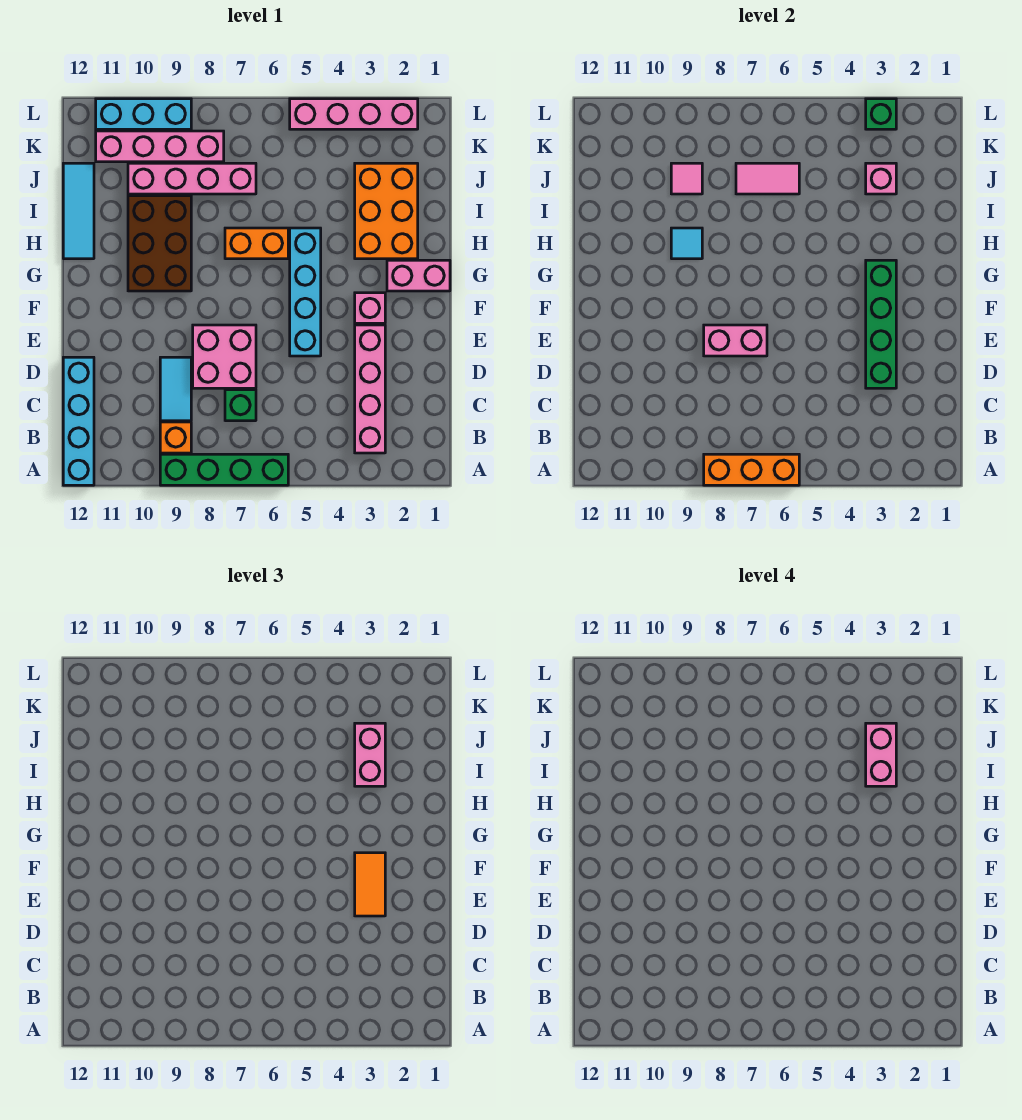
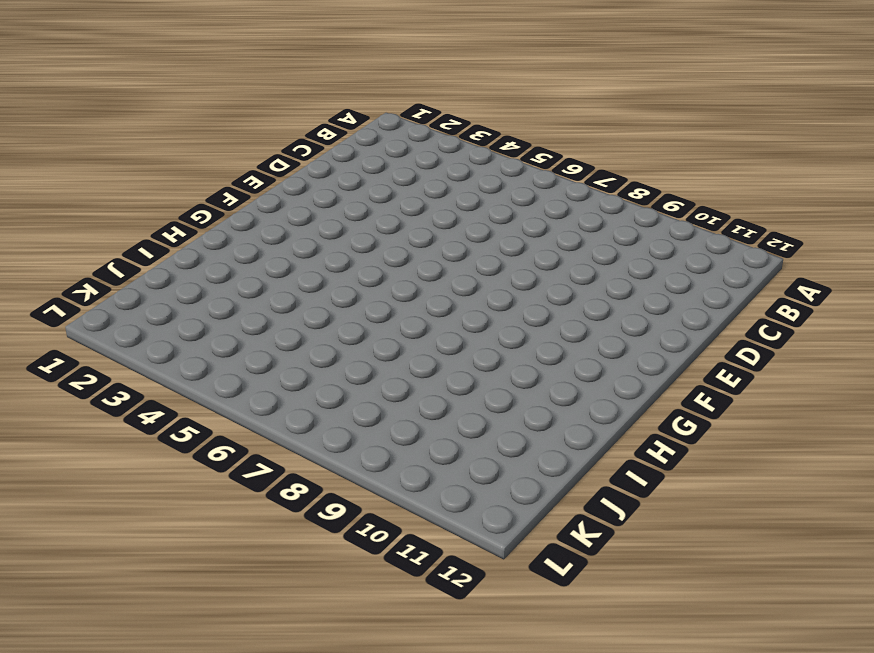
none -> green 1x4 brick [160,454,288,485]
none -> cyan 1x4 brick [63,357,94,485]
none -> pink 1x4 brick [355,325,385,453]

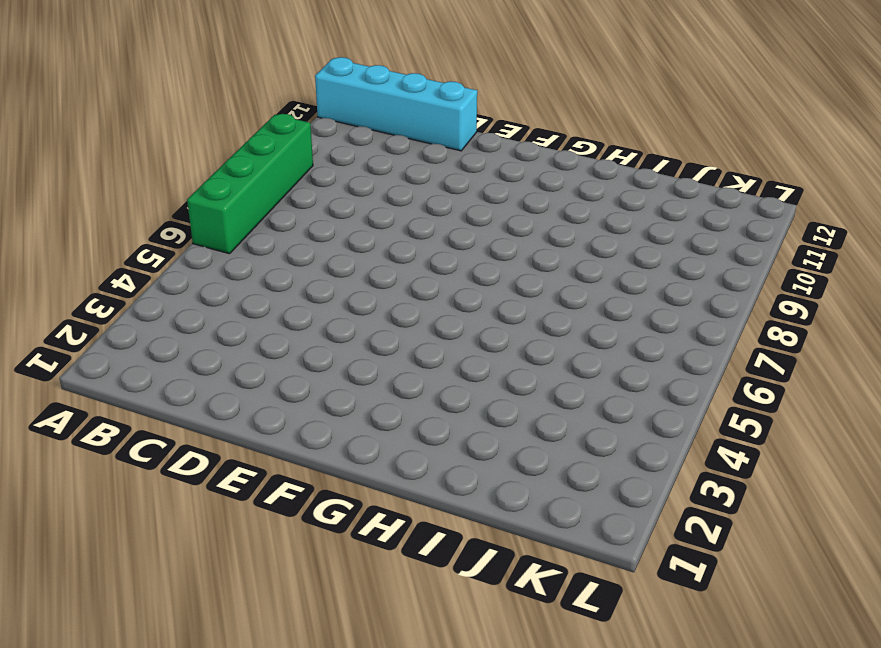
none -> pink 1x4 brick [355,325,385,453]
none -> orange 1x1 brick [160,422,191,453]
none -> green 1x1 brick [225,390,256,421]

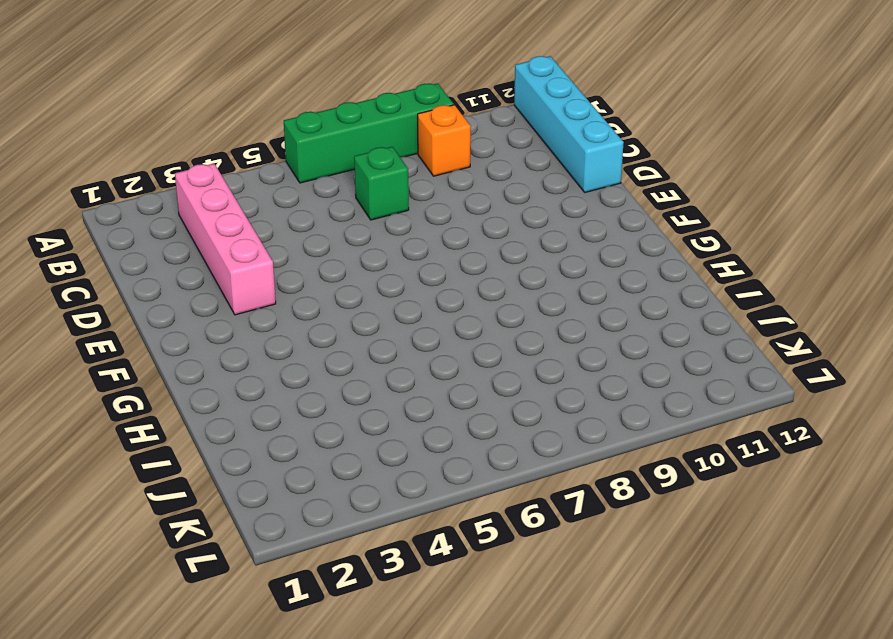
none -> cyan 1x2 tile [160,357,191,421]
none -> pink 2x2 brick [193,325,256,388]
none -> cyan 1x4 brick [290,228,321,356]

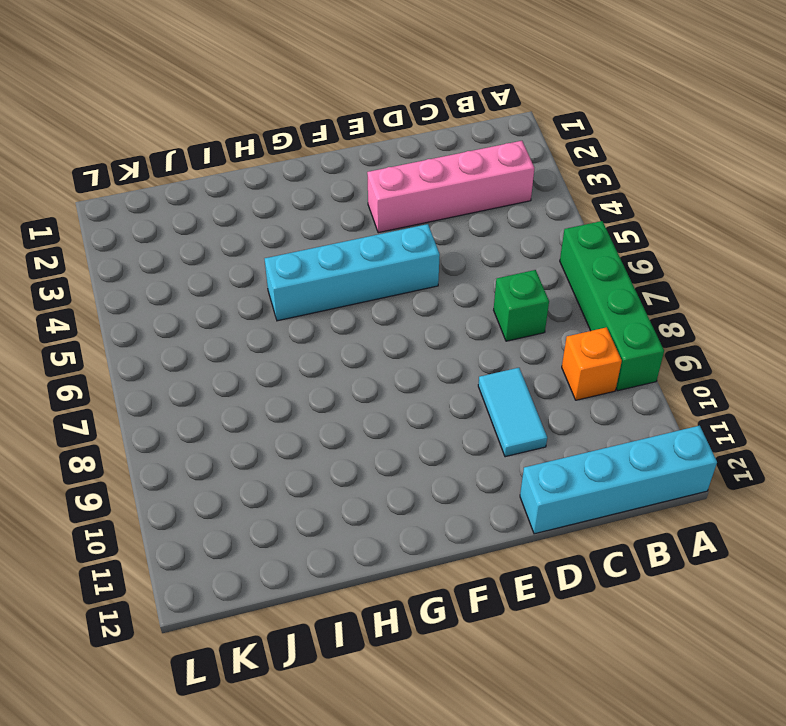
cyan 1x2 tile [478,368,547,457] -> cyan 1x2 tile turned to [160,357,191,421]
none -> pink 2x2 brick [193,325,256,388]
none -> pink 1x1 brick [355,293,385,323]
none -> pink 1x2 brick [387,260,450,291]

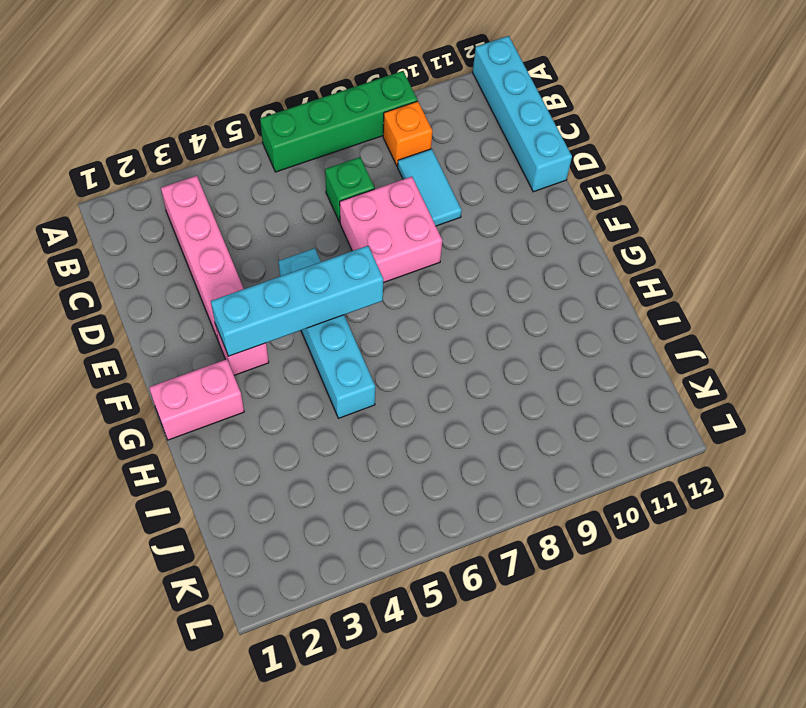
cyan 1x4 brick [211,246,383,356] -> green 1x4 brick [866,260,896,388]
none -> brown 2x3 brick [128,196,191,291]
none -> orange 2x3 brick [355,163,418,259]
none -> orange 1x2 brick [225,228,288,259]

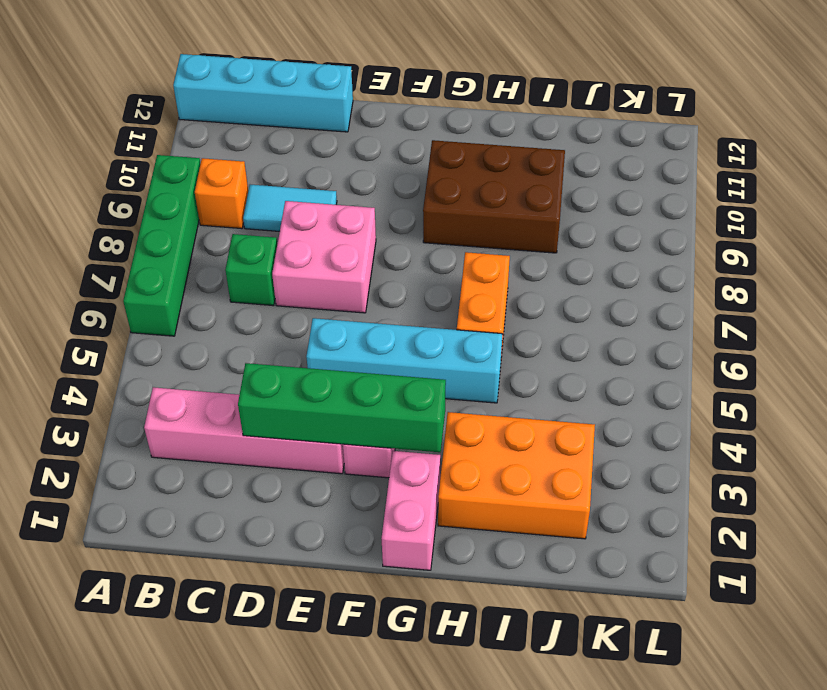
none -> cyan 1x3 tile [63,163,94,259]
none -> pink 1x4 brick [128,163,256,194]
none -> pink 1x4 brick [96,131,224,162]

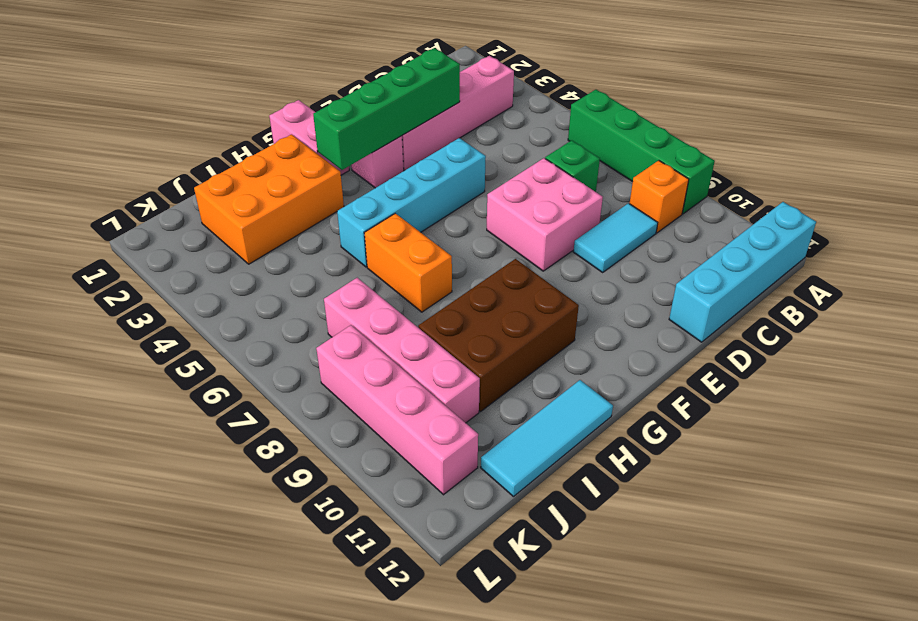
none -> pink 1x4 brick [290,99,418,129]
none -> cyan 1x3 brick [96,99,191,129]
none -> orange 1x3 brick [704,454,799,485]

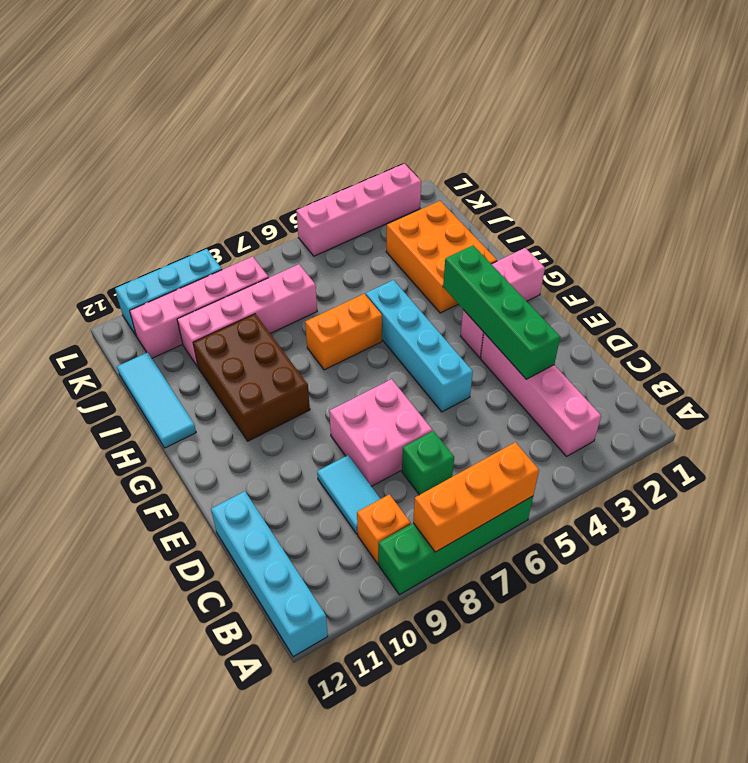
none -> pink 1x2 brick [704,325,767,356]
none -> cyan 1x1 tile [671,228,702,259]
none -> pink 1x1 brick [866,163,896,194]

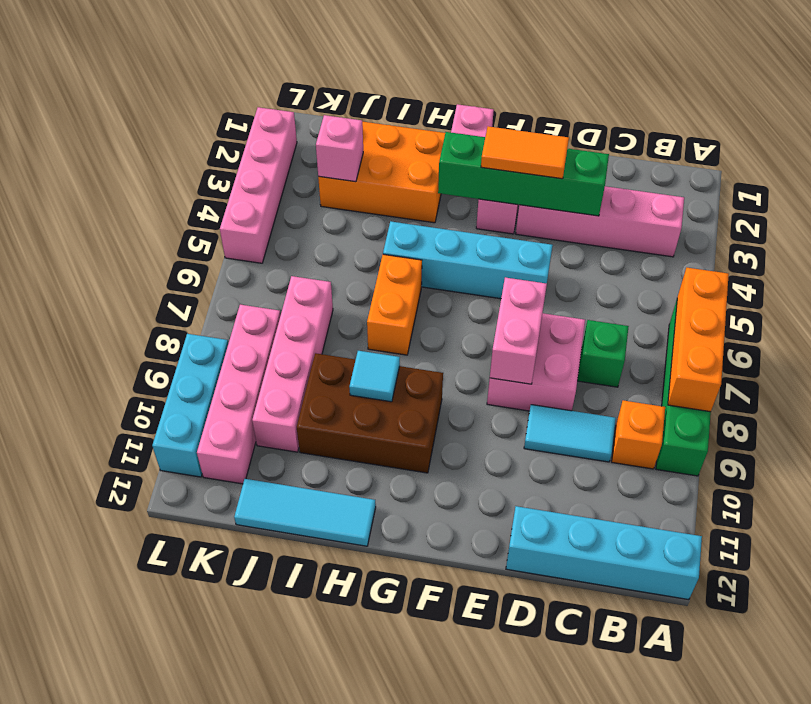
none -> pink 1x2 tile [736,163,799,194]
none -> pink 1x1 tile [671,163,702,194]
none -> green 1x1 brick [866,99,896,129]

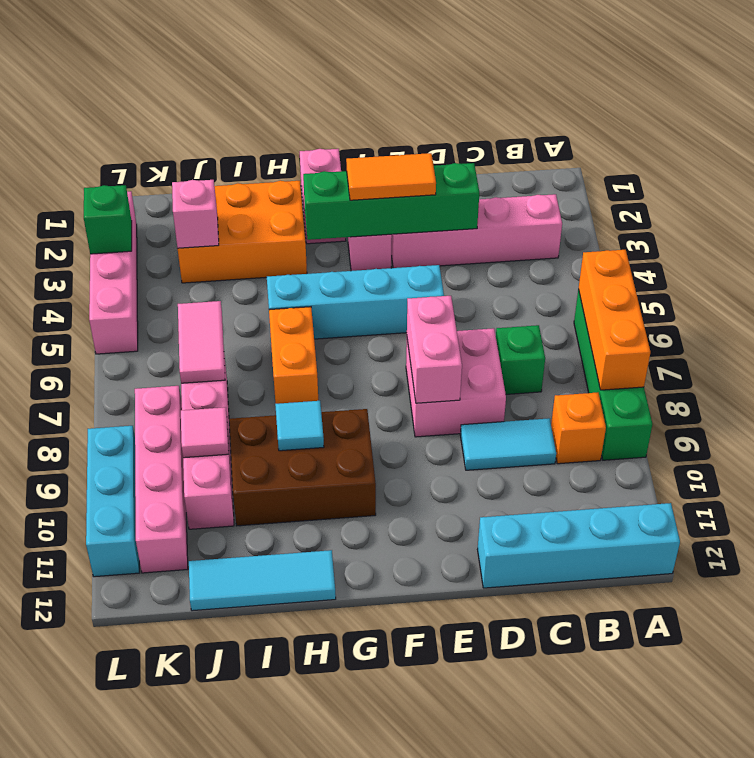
none -> pink 1x2 brick [355,723,385,786]
none -> pink 1x2 brick [866,723,896,786]

